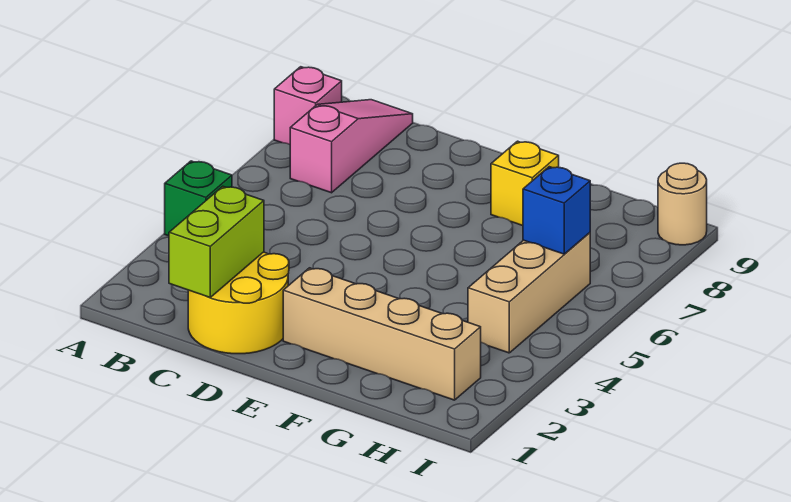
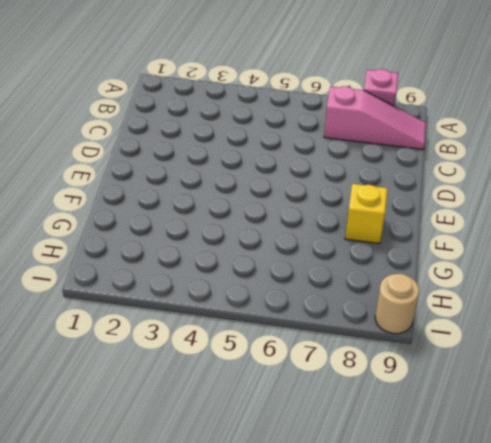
none -> green 1x1 brick [165,161,232,236]
none -> yellow 2x2 round brick [188,252,289,354]

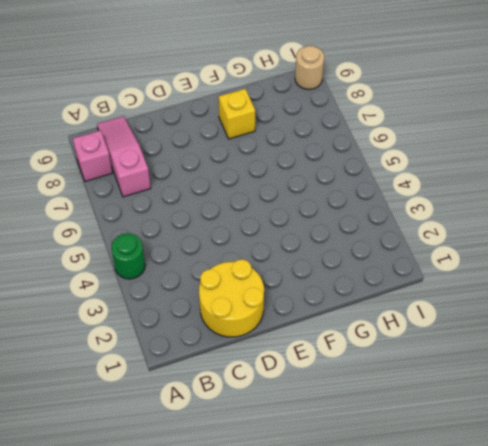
green 1x1 round brick [111,233,145,279] -> green 1x1 brick [165,161,232,236]
none -> tan 1x4 brick [283,268,481,400]
none -> tan 1x3 brick [468,233,590,353]

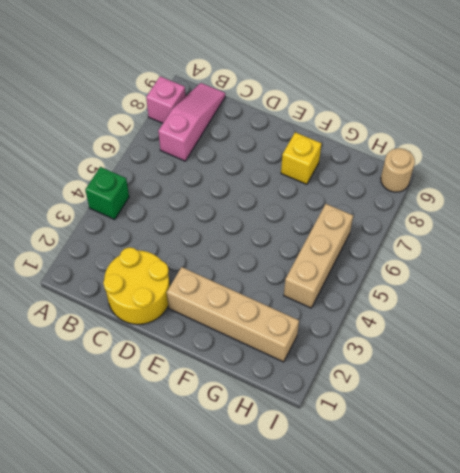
none -> lime 1x2 brick [169,186,264,297]
none -> blue 1x1 brick [523,167,590,254]

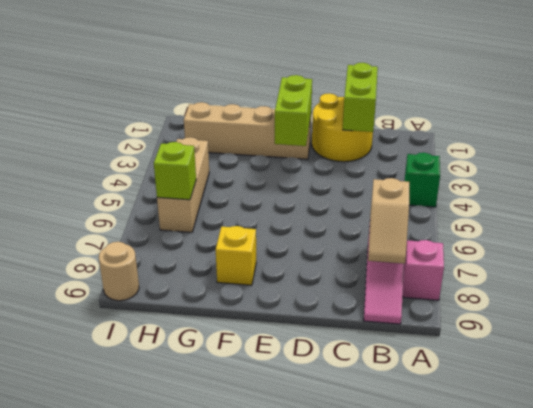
tan 1x2 slope [368,178,409,264] -> none
lime 1x2 brick [275,75,312,146] -> none
lime 1x1 brick [154,142,196,200] -> blue 1x1 brick [523,167,590,254]

